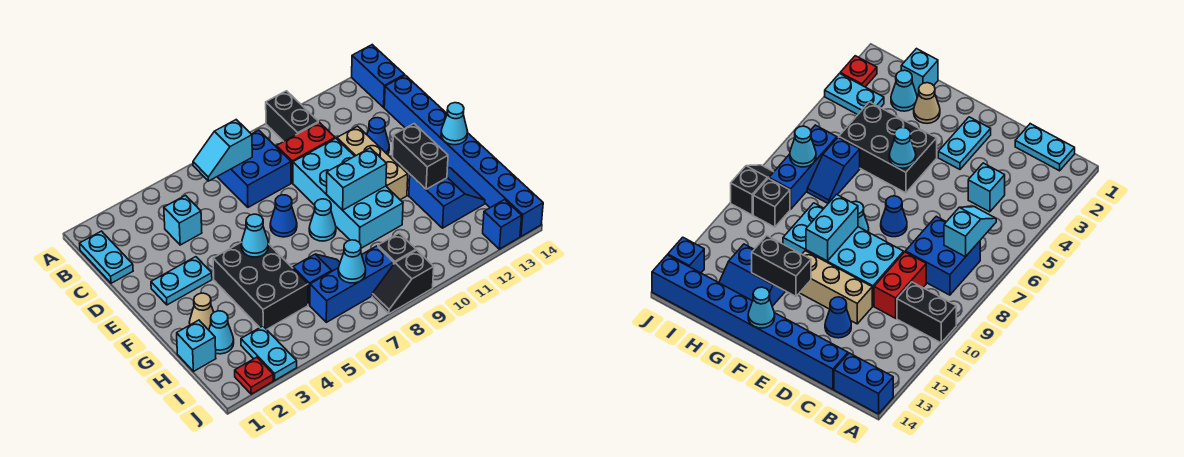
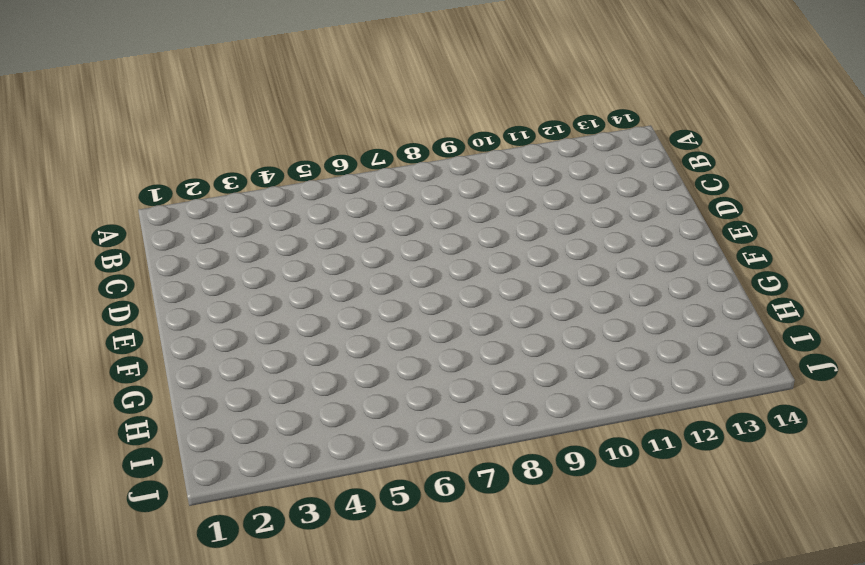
none -> black 1x2 brick [266,91,318,141]
none -> blue 1x2 brick [352,45,405,107]
none -> cyan 1x2 plate [80,231,133,283]
none -> blue 2x2 brick [217,130,291,207]

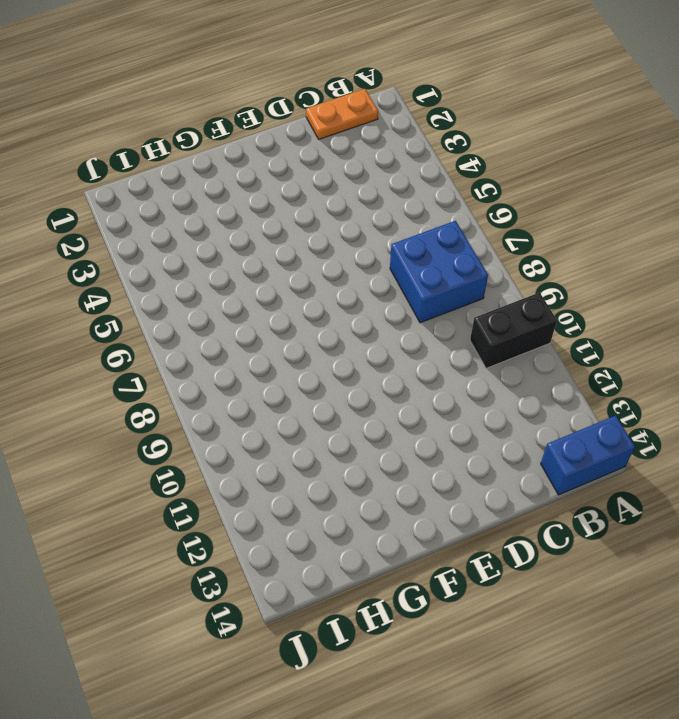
orange 1x2 plate [306,89,378,139] -> cyan 1x2 plate [80,231,133,283]
none -> cyan 1x1 brick [164,195,202,245]
none -> red 1x2 brick [276,122,335,183]
none -> blue 1x8 brick [384,75,543,236]
none -> cyan 2x4 brick [293,138,403,248]

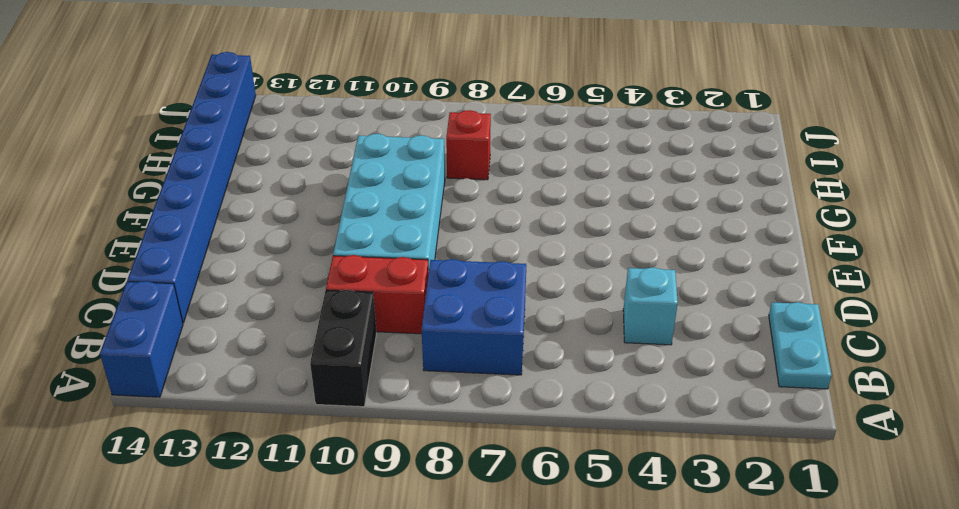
red 1x1 brick [446,110,491,180] -> none
none -> tan 1x3 brick [337,126,408,200]
none -> blue 1x1 cone [367,118,389,154]
none -> cyan 1x2 plate [151,257,212,305]
none -> blue 1x1 cone [270,195,297,237]

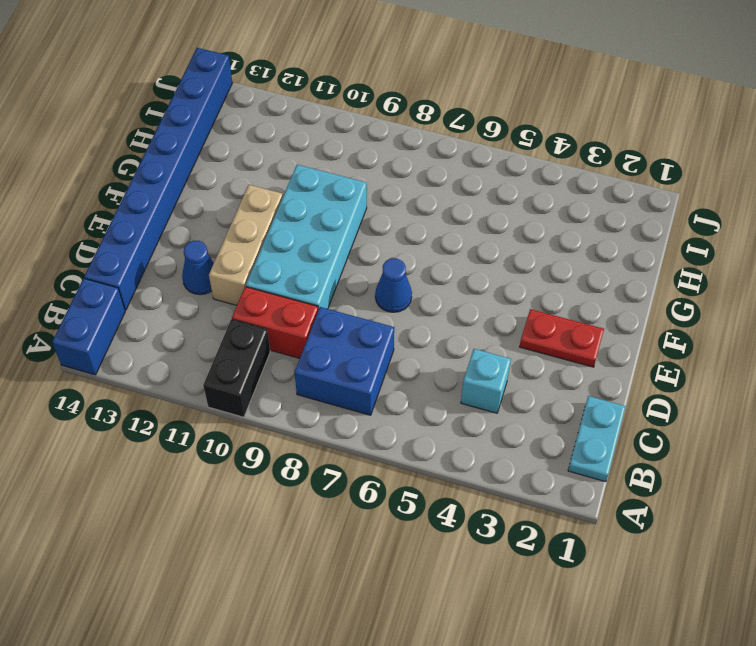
red 1x2 plate [520,309,604,367] -> cyan 1x2 plate [151,257,212,305]
none -> black 2x3 brick [213,242,308,329]
none -> cyan 1x1 cone [309,199,336,241]
none -> tan 1x1 cone [189,293,214,330]
none -> blue 2x2 slope [409,167,485,228]

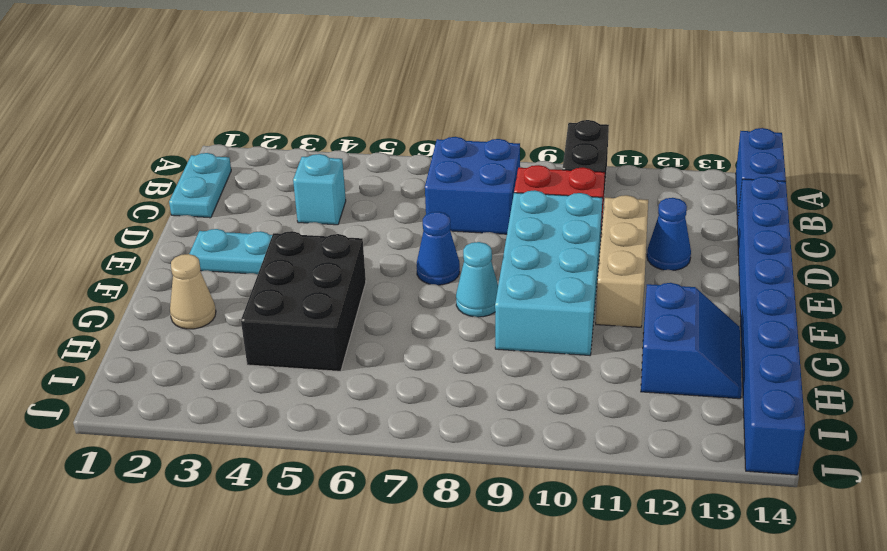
none -> cyan 1x1 brick [177,320,216,372]
none -> cyan 1x1 cone [209,311,234,354]
none -> blue 1x2 slope [293,254,340,305]
none -> cyan 1x2 plate [241,326,297,380]

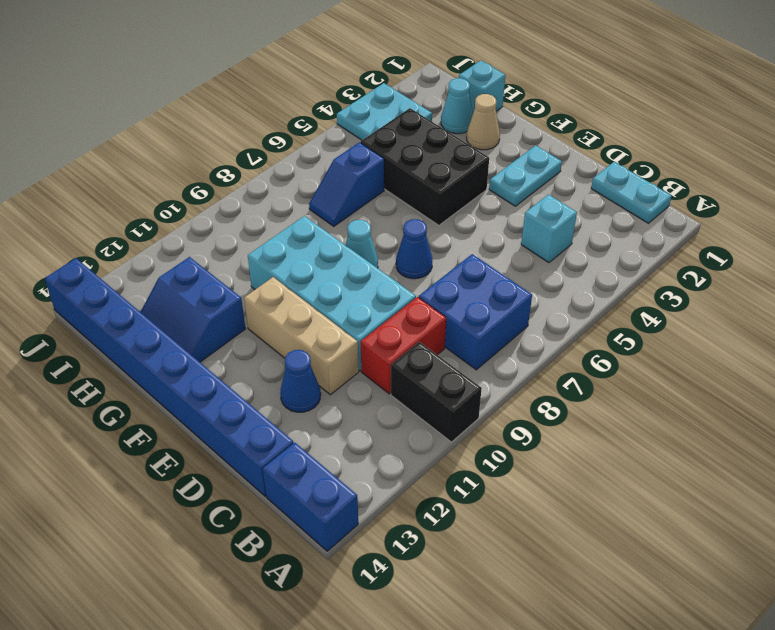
cyan 2x2 plate [337,83,432,140] -> cyan 1x2 plate [241,326,297,380]
none -> blue 1x3 brick [310,246,394,322]
none -> black 1x1 brick [378,233,416,263]
none -> red 1x1 plate [235,357,273,394]
none -> black 1x2 slope [372,250,434,314]

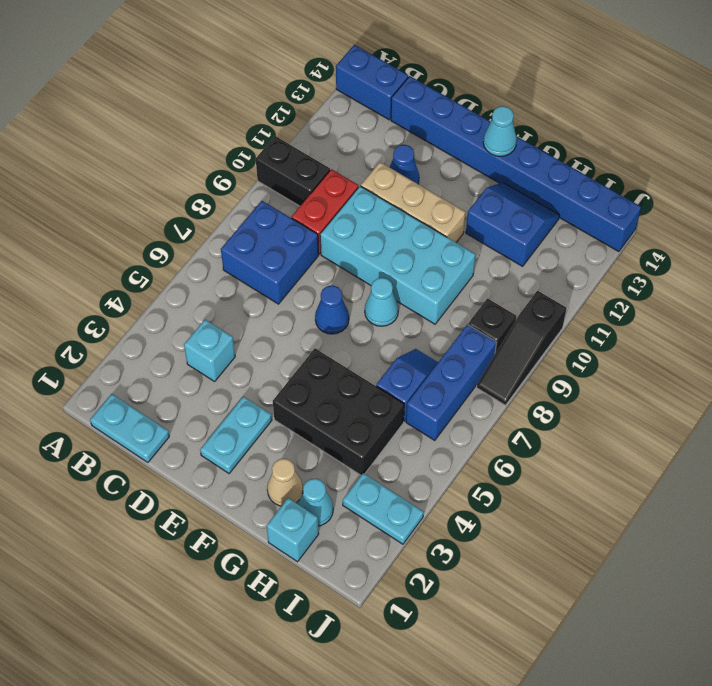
black 1x3 slope [477,291,566,405] -> black 1x2 slope [372,250,434,314]
none -> red 1x1 plate [235,357,273,394]
none -> blue 1x1 brick [483,200,522,249]
none -> cyan 1x2 slope [193,120,252,181]
none -> cyan 1x1 cone [241,214,269,257]

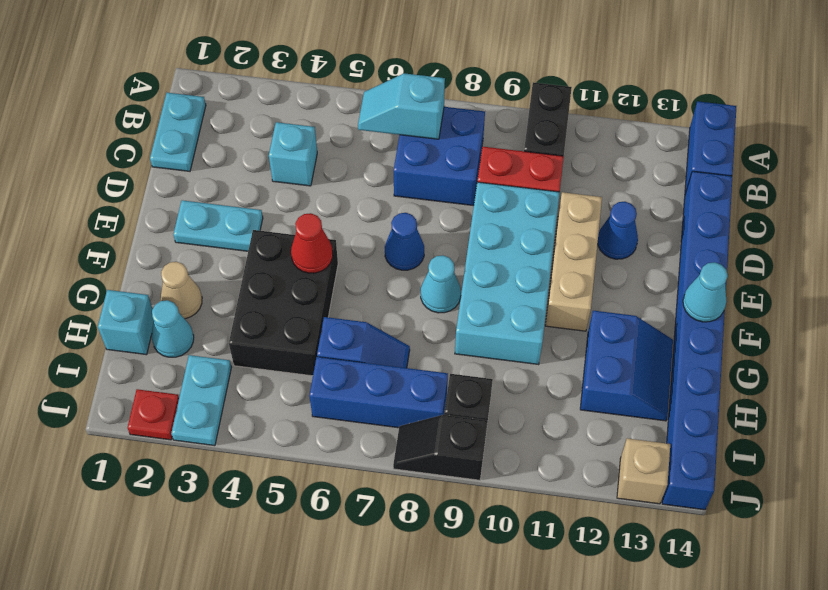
red 1x1 cone [291,213,333,273] -> cyan 1x1 cone [241,214,269,257]
tan 1x1 brick [617,438,670,504] -> blue 1x1 brick [483,200,522,249]
none -> cyan 1x2 brick [326,148,387,210]
none -> black 1x2 brick [393,124,448,189]
none -> cyan 1x1 cone [338,240,366,283]

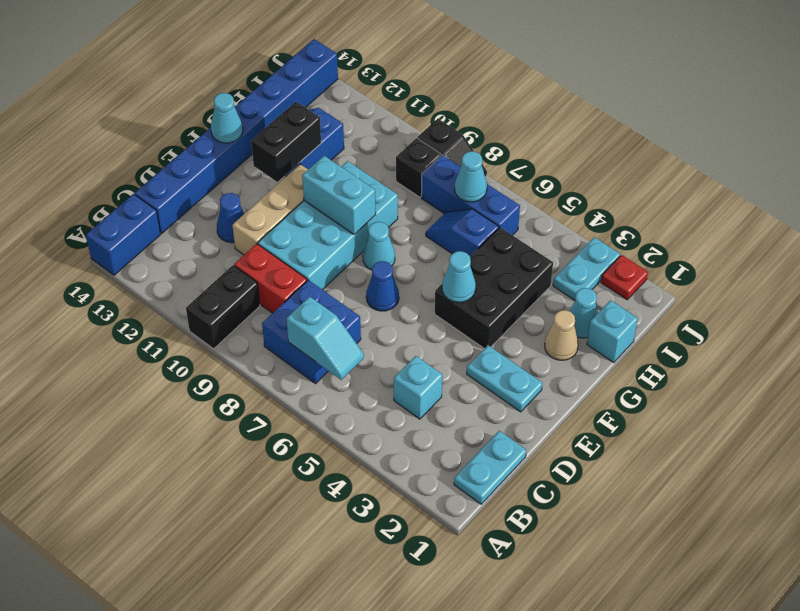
none -> blue 1x1 brick [483,200,522,249]

